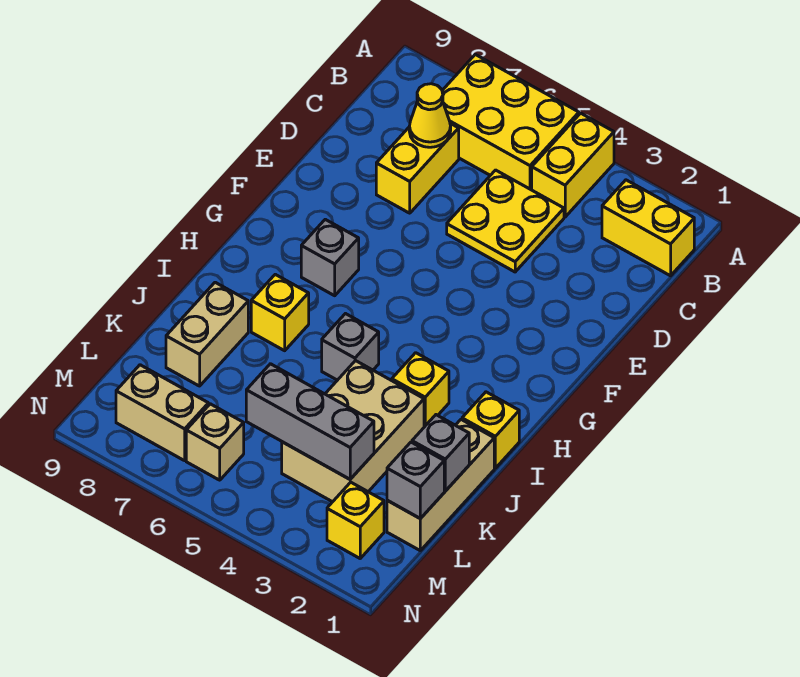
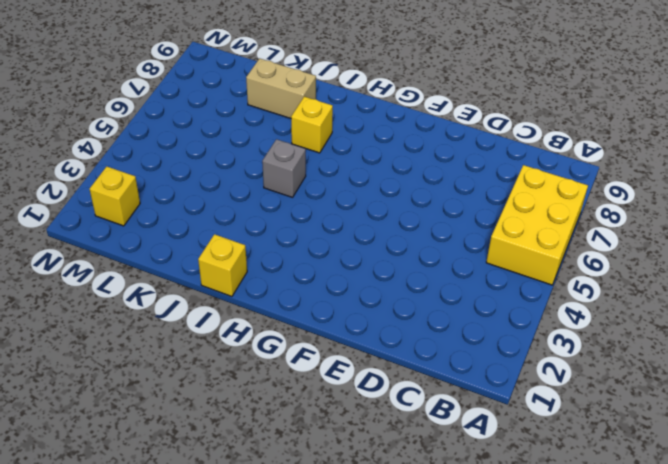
none -> yellow 1x2 brick [532,113,614,217]
none -> yellow 1x2 brick [602,180,694,276]
none -> yellow 2x2 plate [447,170,564,272]

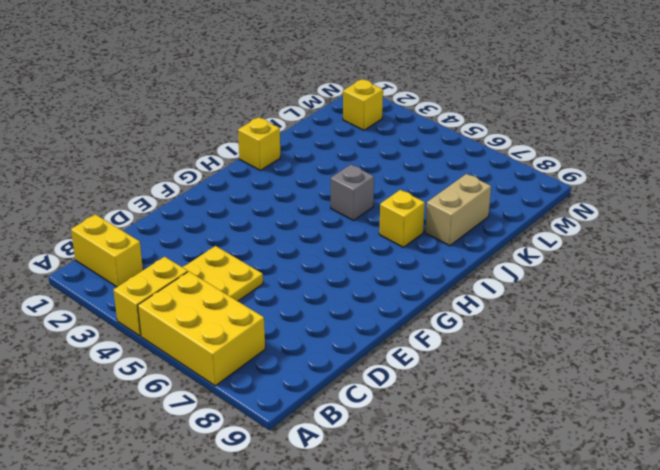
none -> yellow 1x2 brick [376,123,459,213]
none -> grey 1x1 brick [301,219,359,296]
none -> yellow 1x1 brick [392,353,449,427]

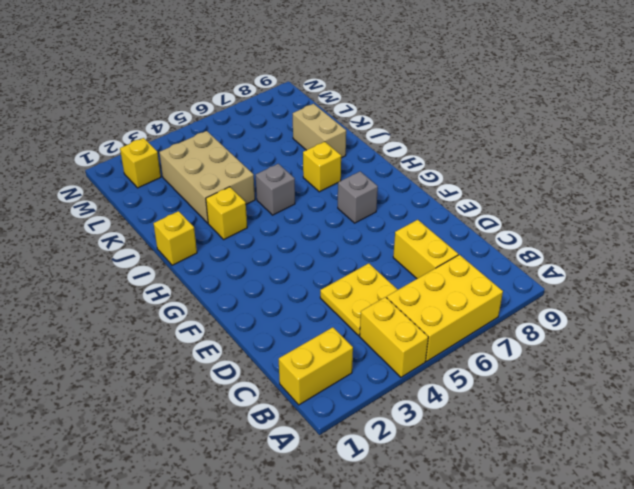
none -> tan 1x3 brick [387,420,494,550]
none -> tan 1x1 brick [186,404,244,480]
none -> tan 1x2 brick [116,365,208,461]

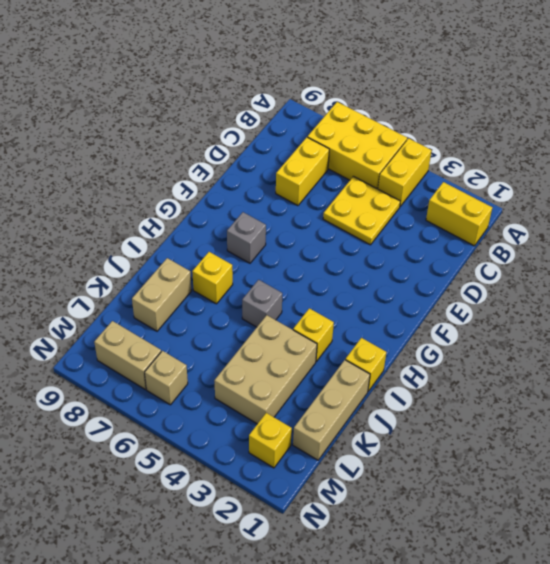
none -> yellow 1x1 cone [409,84,451,147]
none -> grey 1x1 brick [412,415,469,491]
none -> grey 1x1 brick [387,442,444,519]

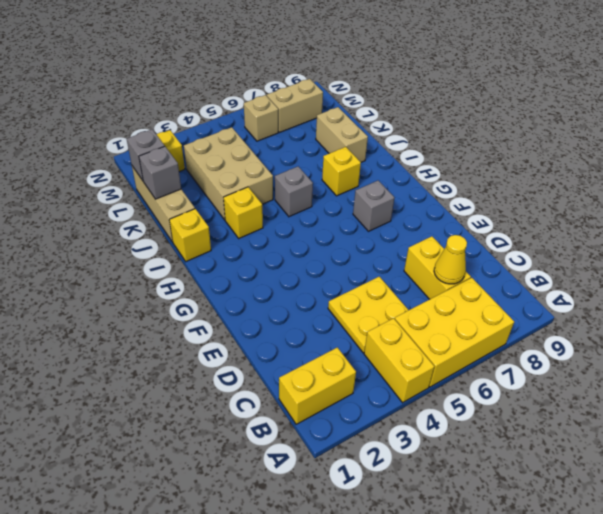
none -> grey 1x3 brick [246,364,374,479]

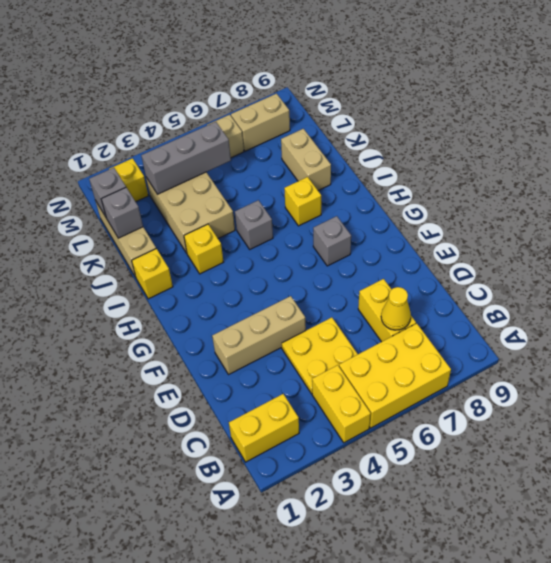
tan 1x3 brick [212,296,306,375] -> none

